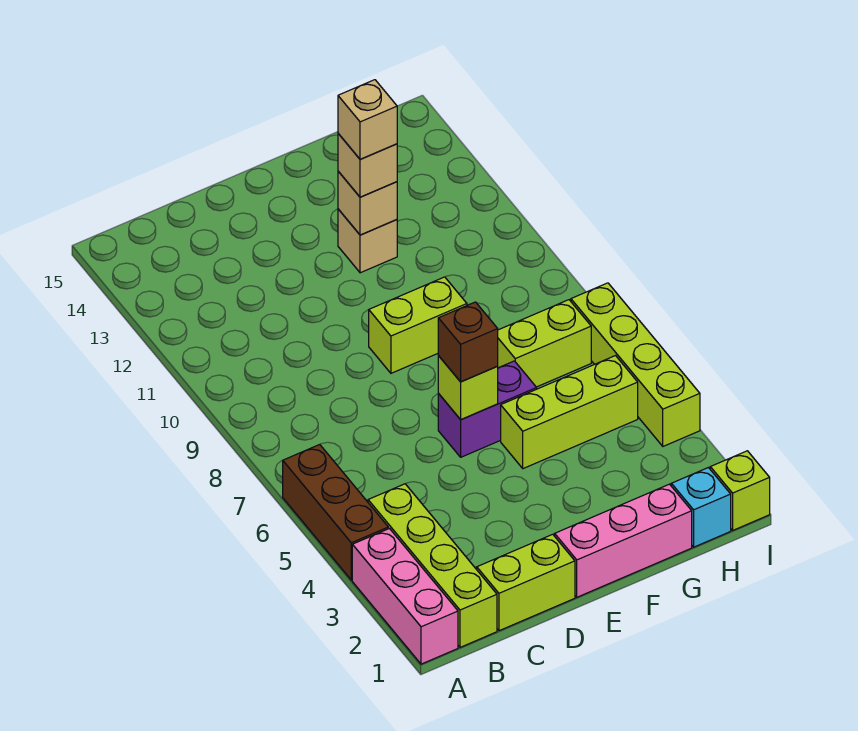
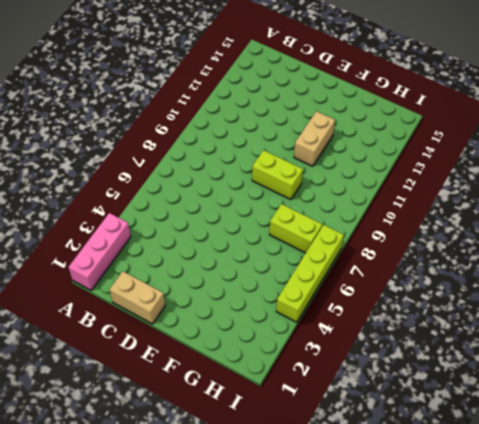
tan 1x2 brick [109,271,165,324] -> lime 1x2 brick [477,534,575,631]
tan 1x2 brick [294,111,335,166] -> tan 1x1 brick [338,209,397,273]
none -> brown 1x3 brick [283,445,388,580]
none -> lime 1x4 brick [368,484,497,647]
none -> pink 1x3 brick [555,484,692,597]

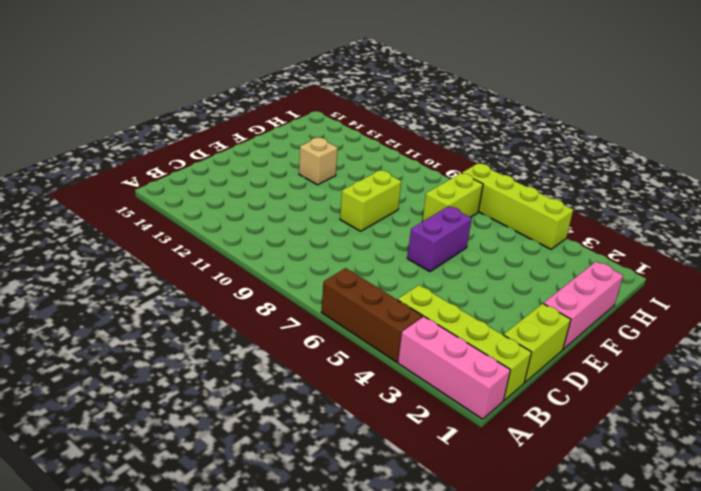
none -> lime 1x3 brick [501,356,638,469]
none -> cyan 1x1 brick [671,467,731,547]
none -> lime 1x1 brick [710,451,770,530]

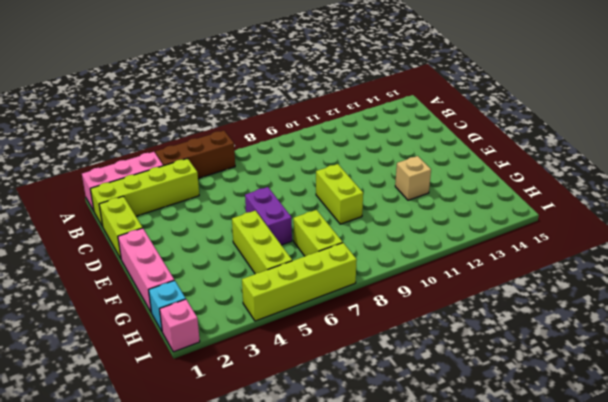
pink 1x1 brick [160,299,200,352] -> lime 1x1 brick [710,451,770,530]
none -> lime 1x1 brick [438,356,498,420]
none -> tan 1x1 brick [338,171,397,235]
none -> brown 1x1 brick [438,302,498,382]

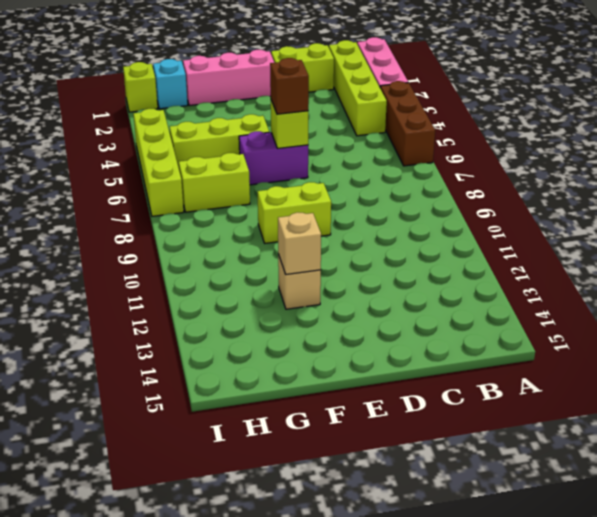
none -> tan 1x1 brick [338,134,397,197]
none -> tan 1x1 brick [338,80,397,159]

